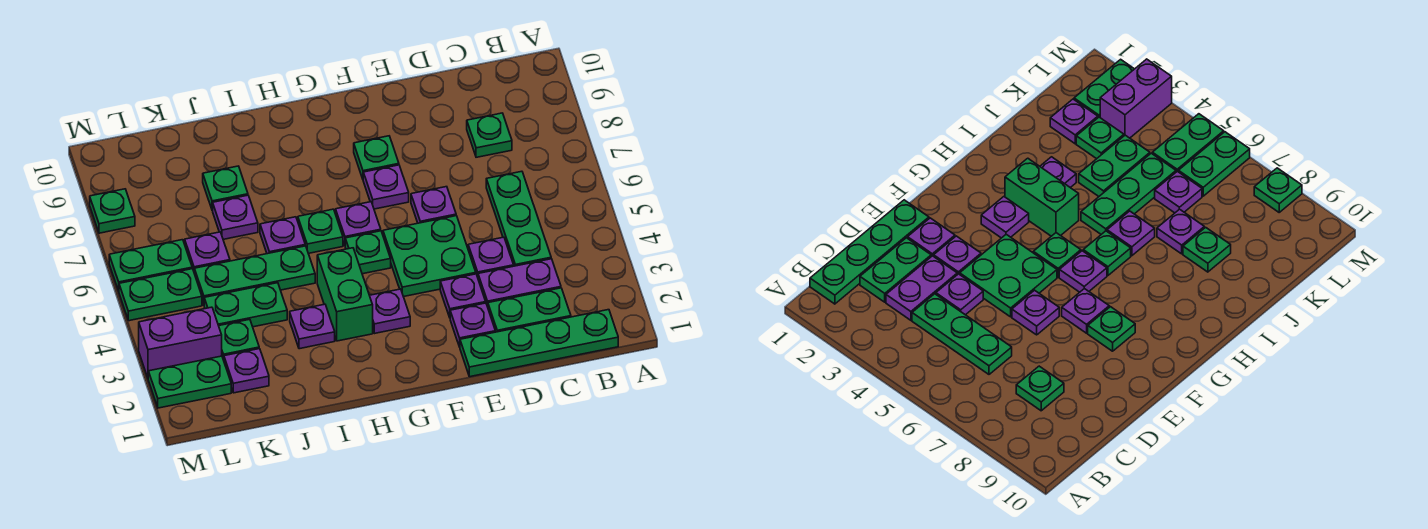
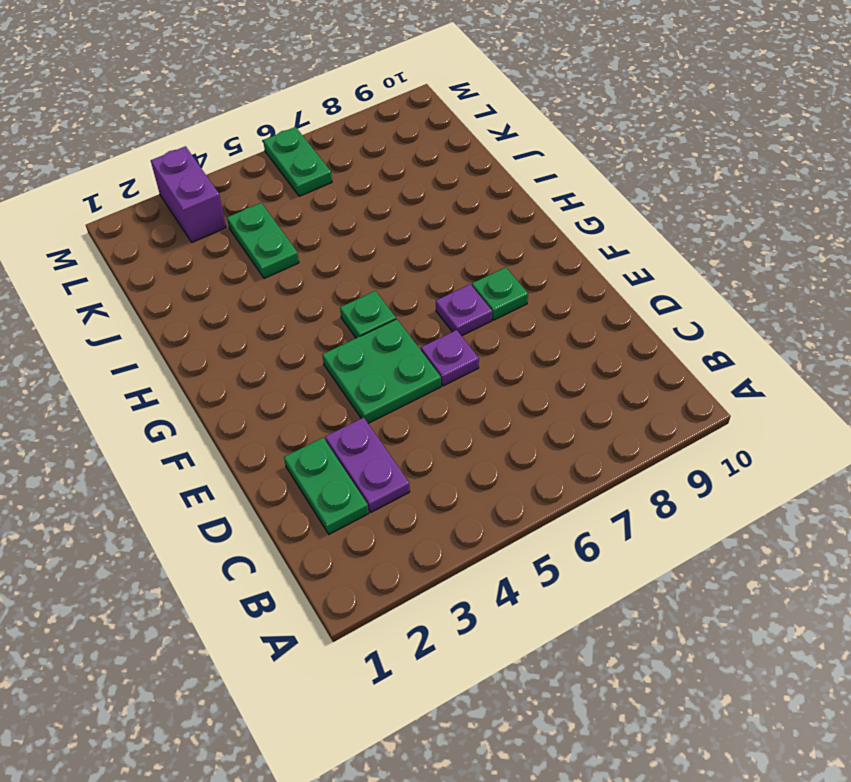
none -> green 1x4 plate [460,310,618,377]
none -> green 1x3 plate [486,171,551,266]
none -> green 1x1 plate [467,113,512,157]
none -> purple 1x1 plate [468,237,514,277]

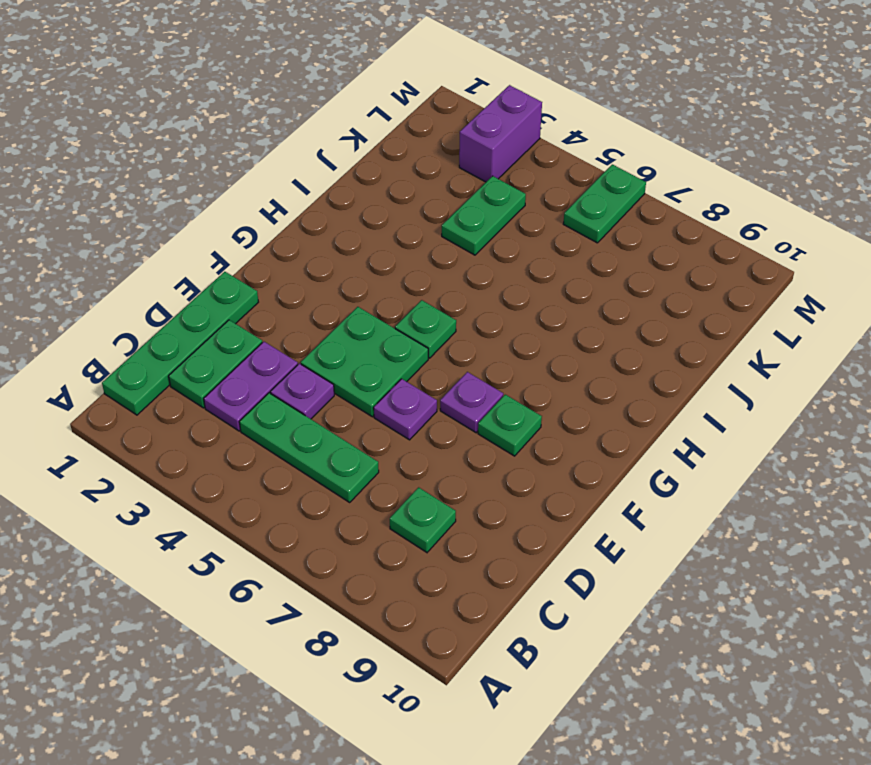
none -> purple 1x1 plate [450,303,495,347]
none -> purple 1x1 plate [440,274,486,317]
none -> purple 1x1 plate [370,289,410,334]
none -> purple 1x1 plate [336,202,381,245]

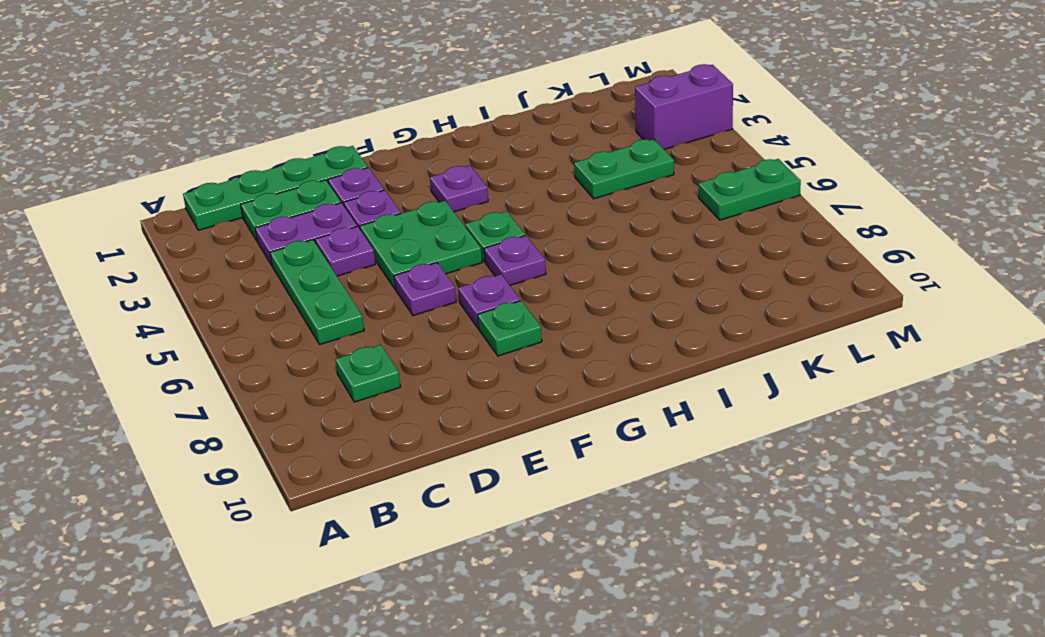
none -> green 1x2 brick [317,248,373,341]
none -> green 1x1 plate [298,209,343,253]
none -> purple 1x1 plate [290,304,335,349]
none -> green 1x3 plate [194,246,315,304]

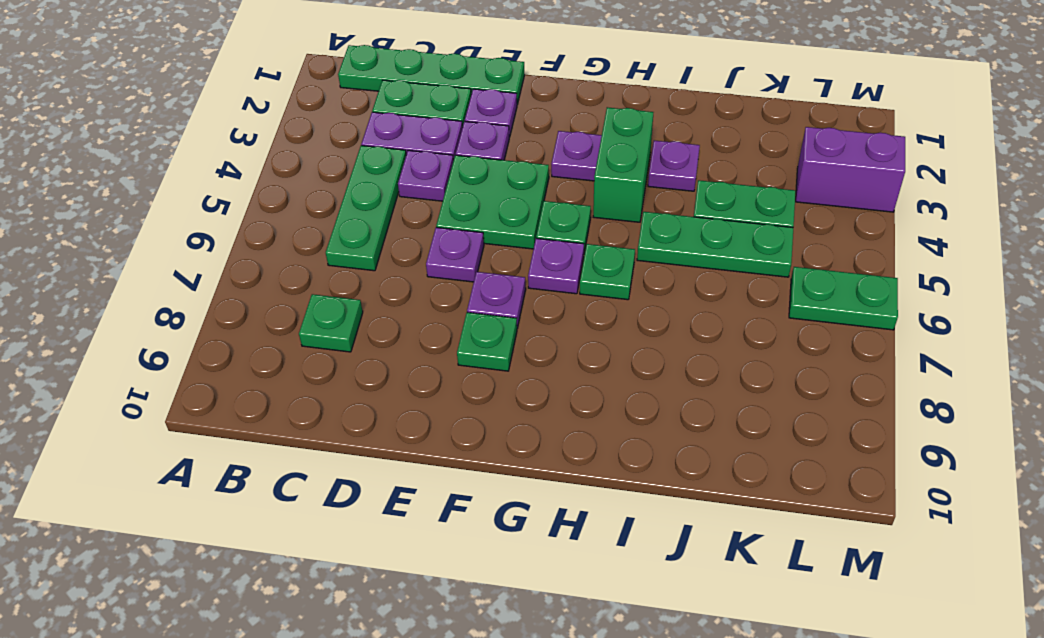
none -> purple 1x1 plate [260,217,305,254]
none -> purple 1x1 plate [213,195,258,239]
none -> green 1x1 plate [203,166,248,211]
none -> purple 1x1 plate [224,349,269,393]

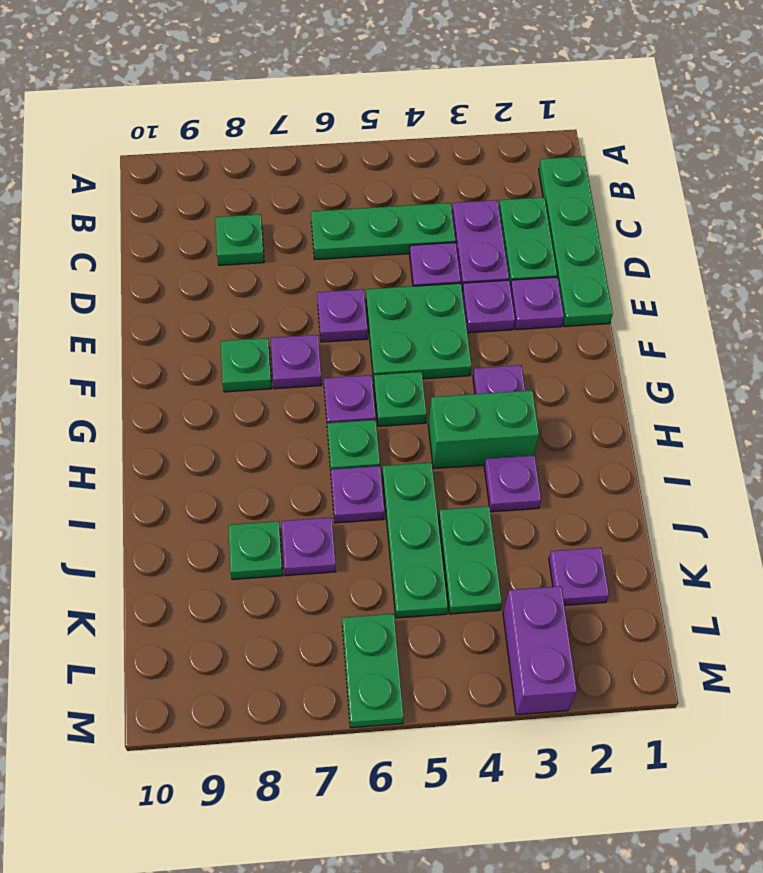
none -> green 1x1 plate [219,319,259,360]
none -> purple 1x1 plate [185,232,230,271]
none -> green 1x2 plate [148,356,231,408]
none -> green 1x2 plate [119,269,202,321]

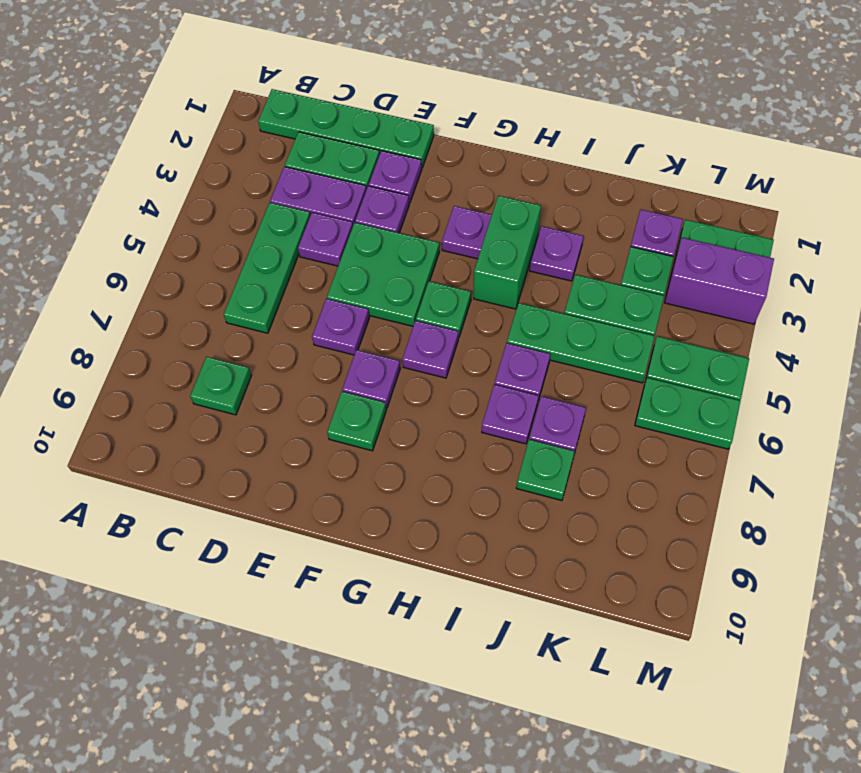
purple 1x1 plate [482,385,539,444] -> purple 1x1 plate moved to [185,232,230,271]
none -> green 1x1 plate [298,209,343,253]
none -> green 1x1 plate [90,189,135,233]

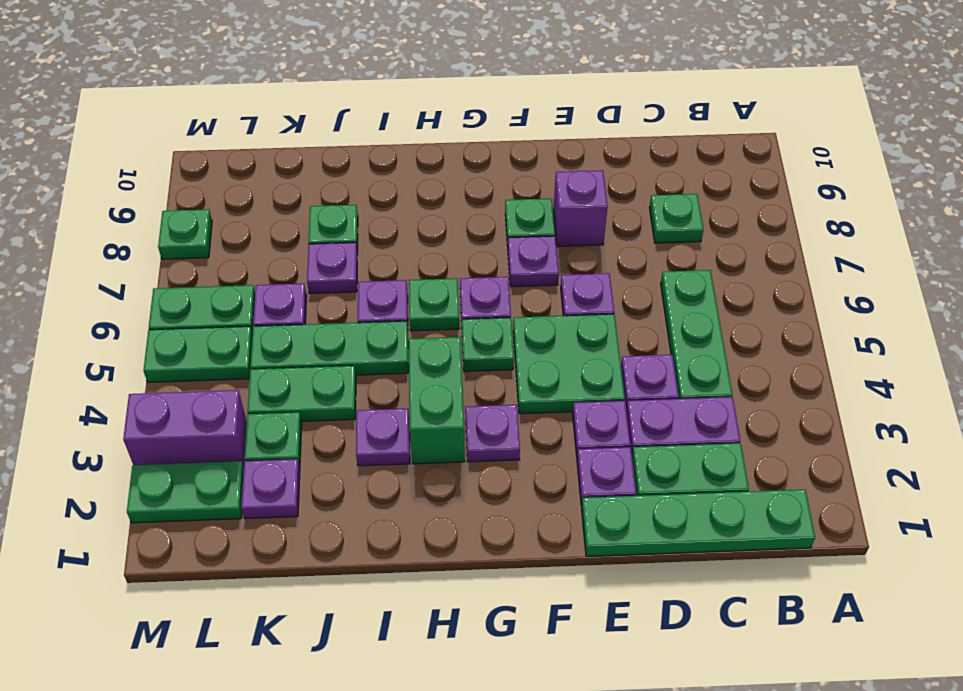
purple 1x1 brick [553,170,608,246] -> none

